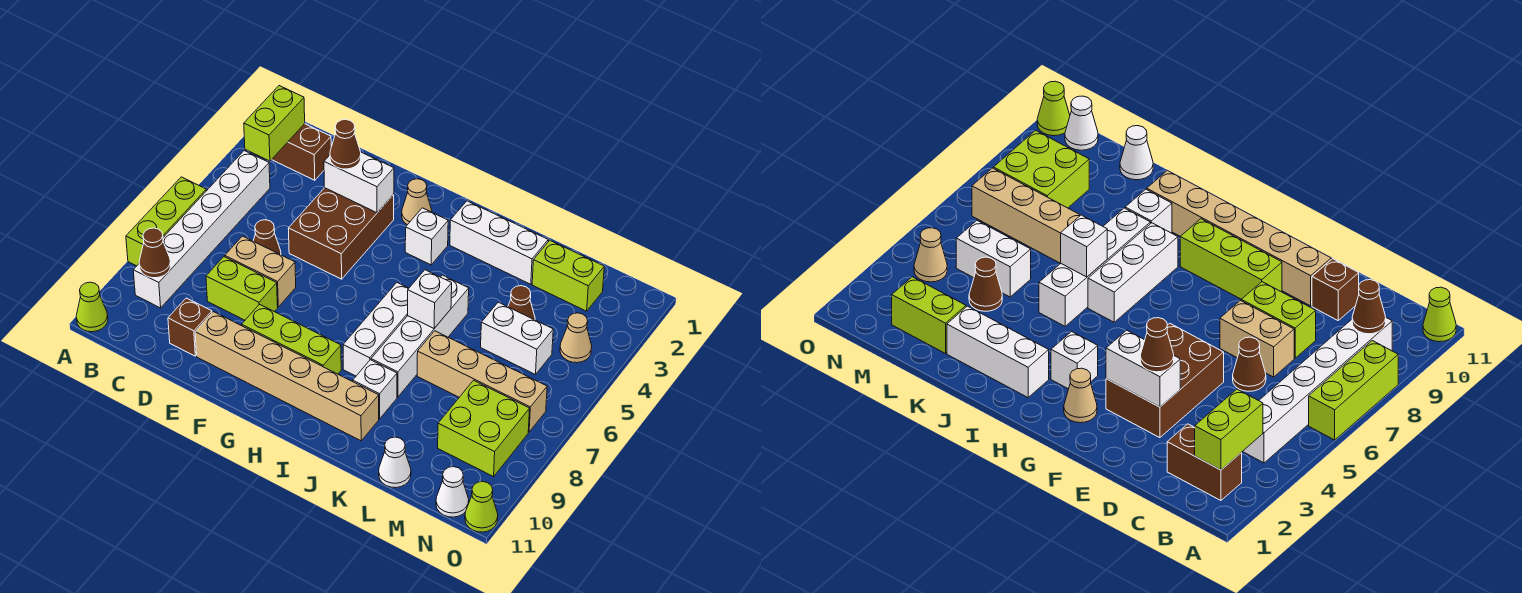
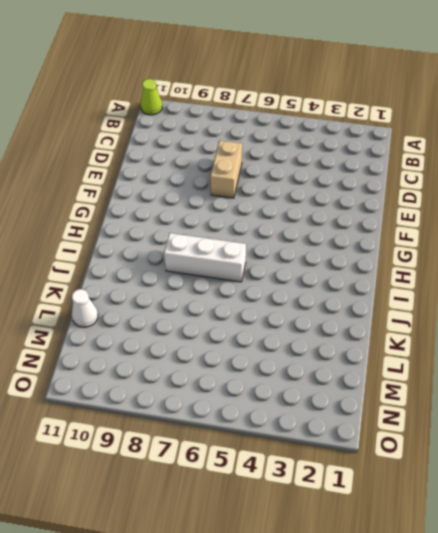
none -> lime 1x3 brick [126,177,206,266]
none -> brown 1x2 brick [272,124,331,180]
none -> white 1x6 brick [133,151,270,308]
none -> brown 1x1 cone [253,220,281,255]

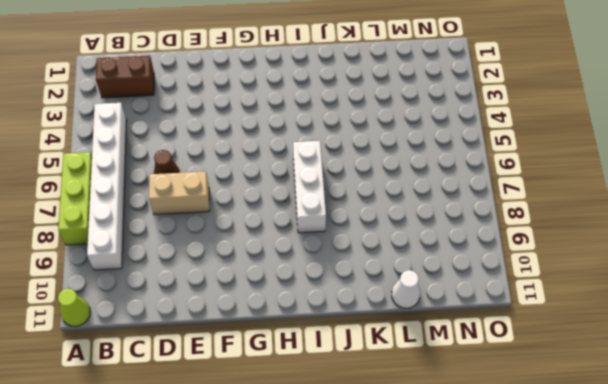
none -> lime 1x2 brick [206,257,278,320]
none -> brown 1x1 brick [168,298,212,356]
none -> brown 2x3 brick [288,188,394,279]
none -> tan 1x6 brick [195,312,379,441]

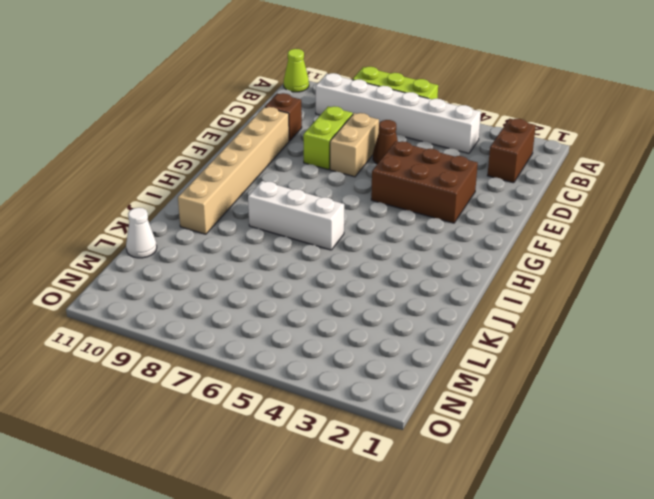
none -> lime 1x3 brick [242,304,341,374]
none -> tan 1x1 cone [402,179,432,225]
none -> white 1x1 brick [405,208,448,265]
none -> white 1x3 brick [450,201,548,284]

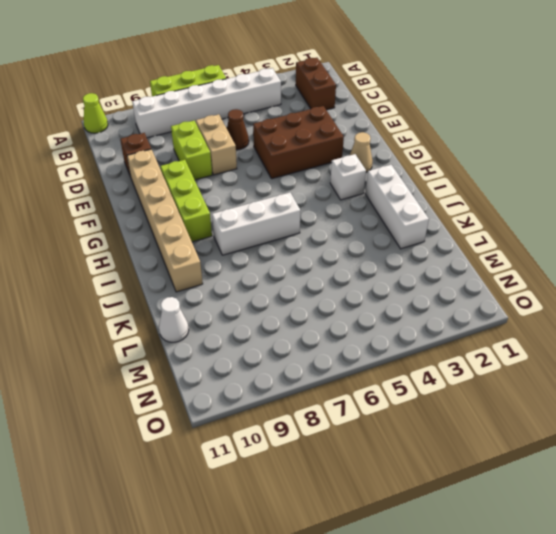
none -> white 1x4 brick [371,275,469,397]
none -> white 1x1 brick [353,360,397,419]
none -> tan 1x4 brick [417,331,547,432]
none -> lime 1x2 brick [532,240,604,311]

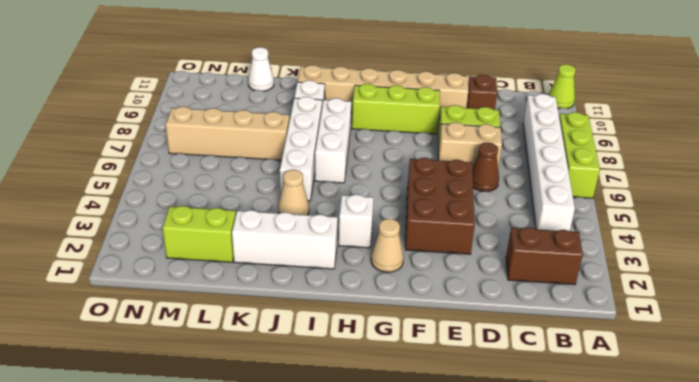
tan 1x1 cone [278,170,309,215] -> tan 1x1 cone moved to [560,313,592,363]
none -> brown 1x1 cone [508,286,535,320]
none -> white 1x2 brick [481,302,553,375]
none -> lime 2x2 brick [438,380,530,477]
none -> white 1x1 cone [436,467,469,517]

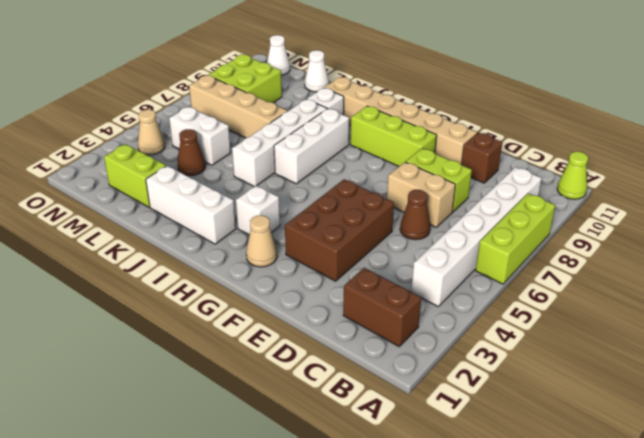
none -> lime 1x1 cone [465,481,498,532]
none -> lime 1x2 brick [244,86,305,161]
none -> brown 1x1 cone [139,228,171,278]
none -> white 1x2 brick [324,152,394,213]

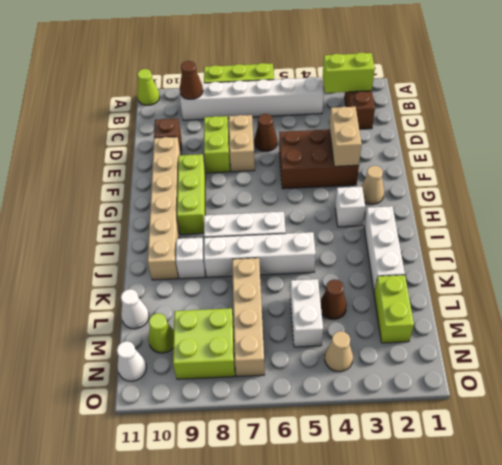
tan 1x2 brick [329,107,362,166] -> white 1x2 brick [324,152,394,213]
lime 1x1 cone [148,313,174,353] -> lime 1x1 cone moved to [465,481,498,532]
none -> white 1x1 brick [407,270,452,328]
none -> brown 1x1 cone [330,119,361,169]

